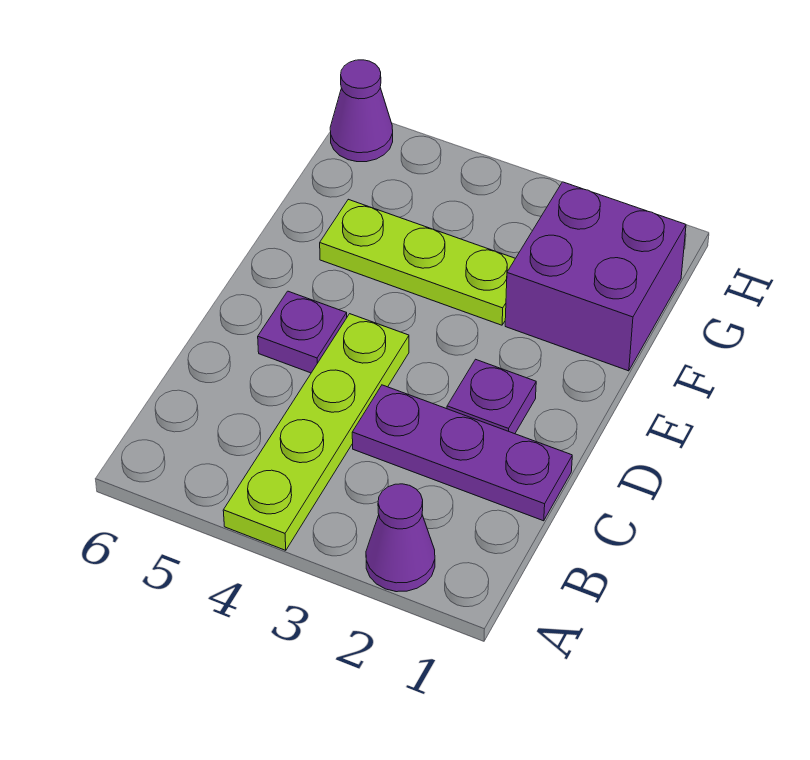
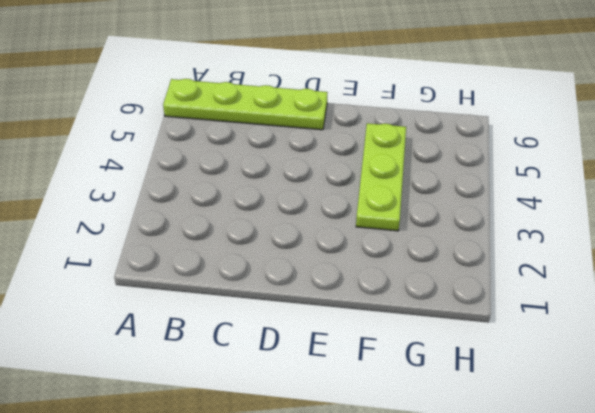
lime 1x4 plate [163,79,328,130] -> lime 1x4 plate moved to [223,314,409,550]
none -> purple 1x1 cone [366,484,435,592]
none -> purple 1x3 plate [352,385,572,521]

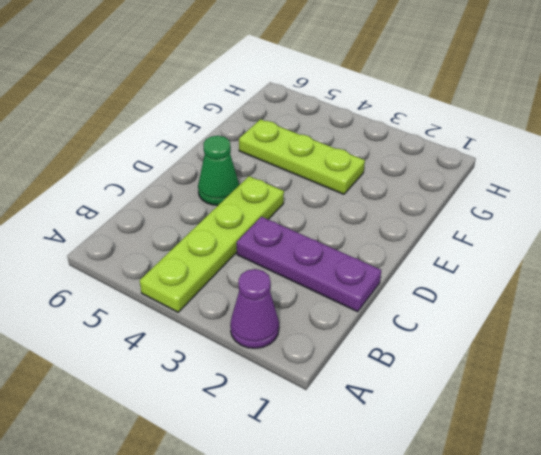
green 1x1 cone [198,136,239,205] -> purple 1x1 plate [258,291,347,373]
none -> purple 1x1 plate [447,359,536,434]
none -> purple 2x2 brick [505,182,686,371]

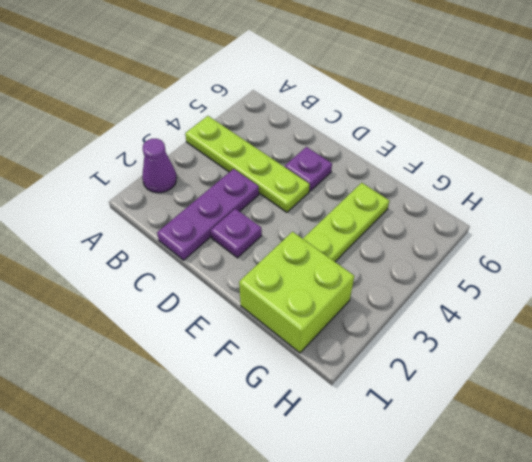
lime 2x2 brick [239,232,354,353] -> purple 2x2 brick [505,182,686,371]
none -> purple 1x1 cone [330,60,393,162]

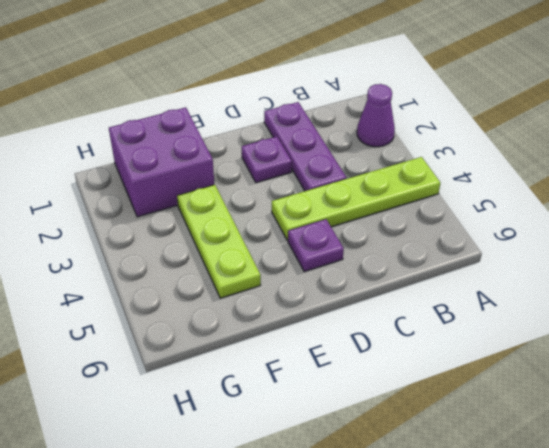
none -> purple 1x1 cone [330,60,393,162]

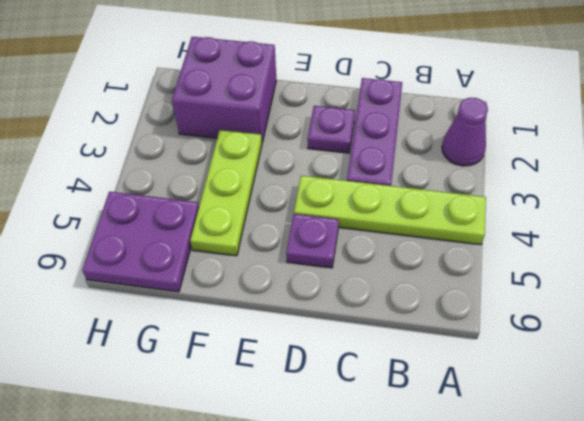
purple 2x2 plate [82,192,199,292] -> purple 1x1 cone [330,60,393,162]

